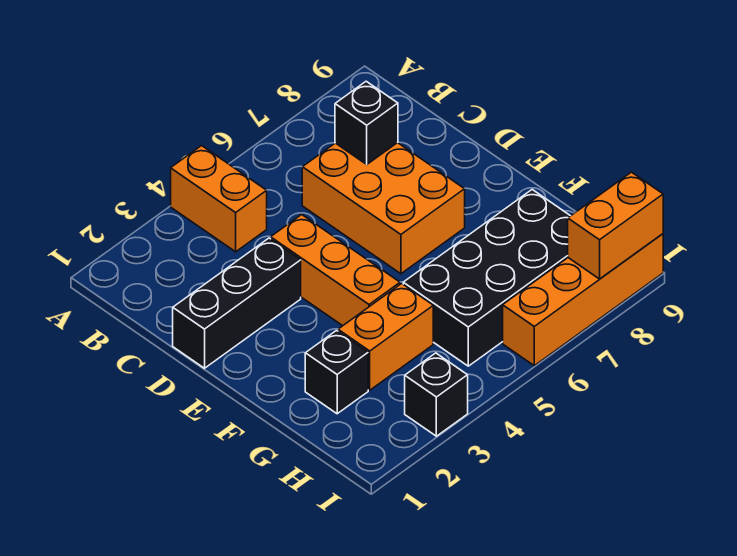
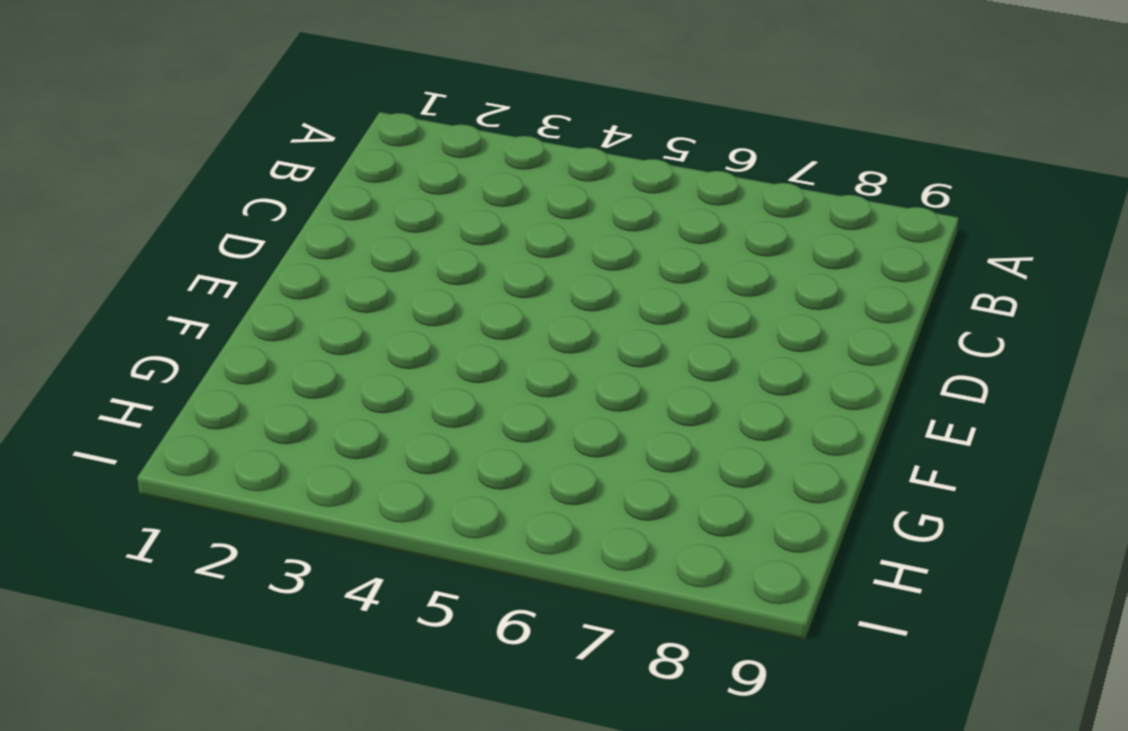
none -> orange 1x2 brick [171,146,267,252]
none -> orange 2x3 brick [302,143,465,274]

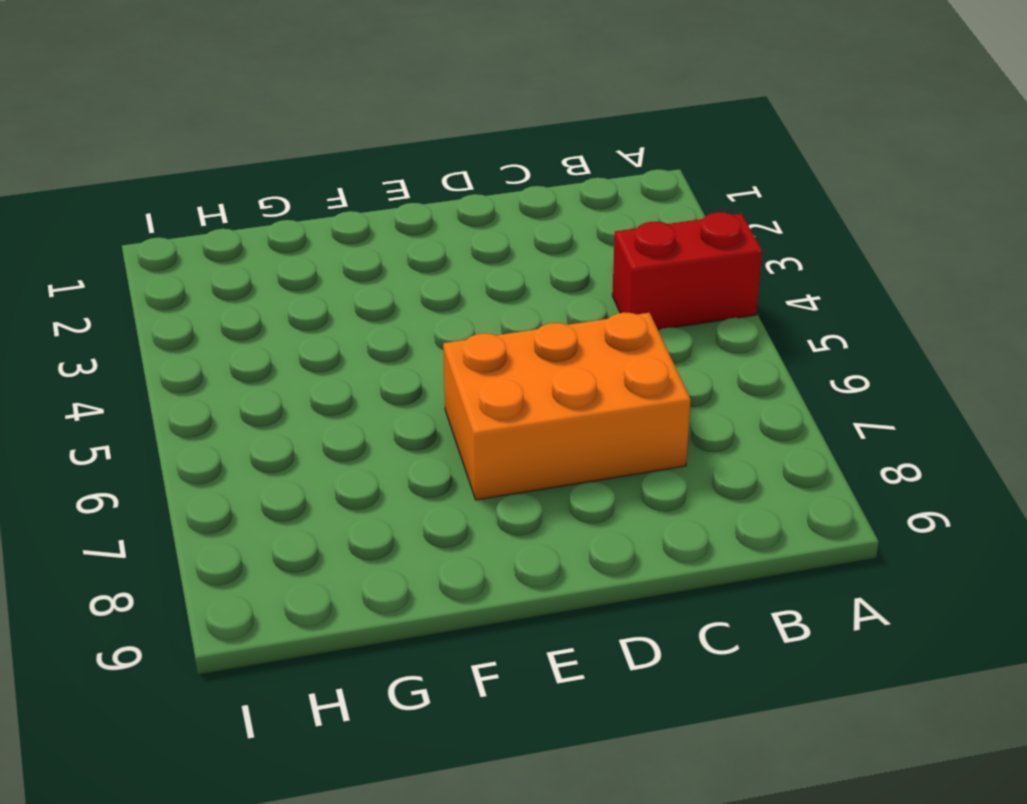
red 1x2 brick [612,212,762,330] -> orange 1x2 brick [171,146,267,252]
none -> black 1x3 brick [173,238,301,368]
none -> orange 1x3 brick [271,215,400,326]

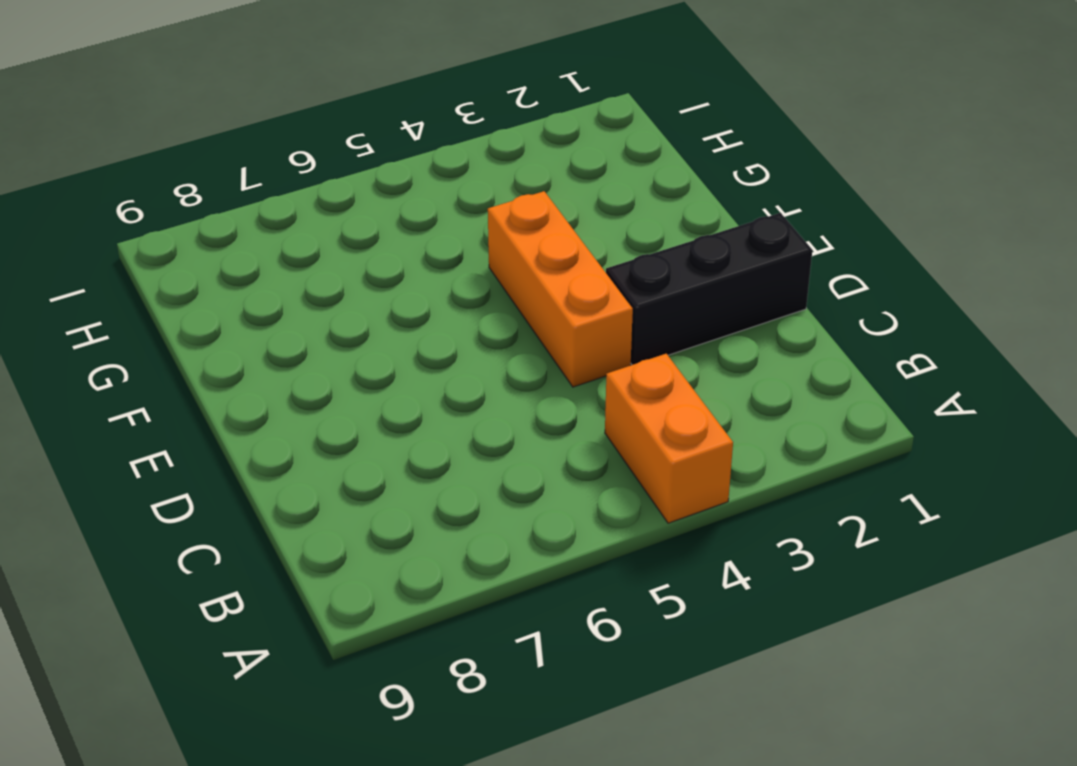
none -> orange 2x3 brick [302,143,465,274]
none -> black 1x1 brick [305,331,368,414]

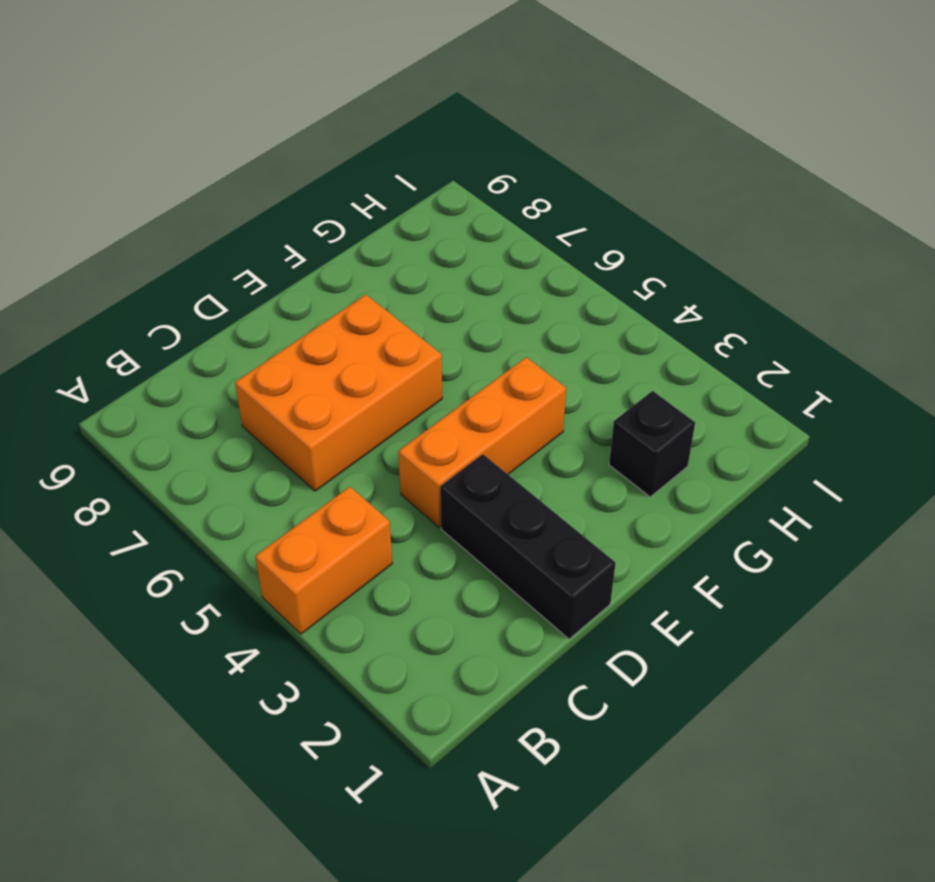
none -> orange 1x2 brick [338,284,433,390]
none -> black 2x4 brick [403,190,570,366]

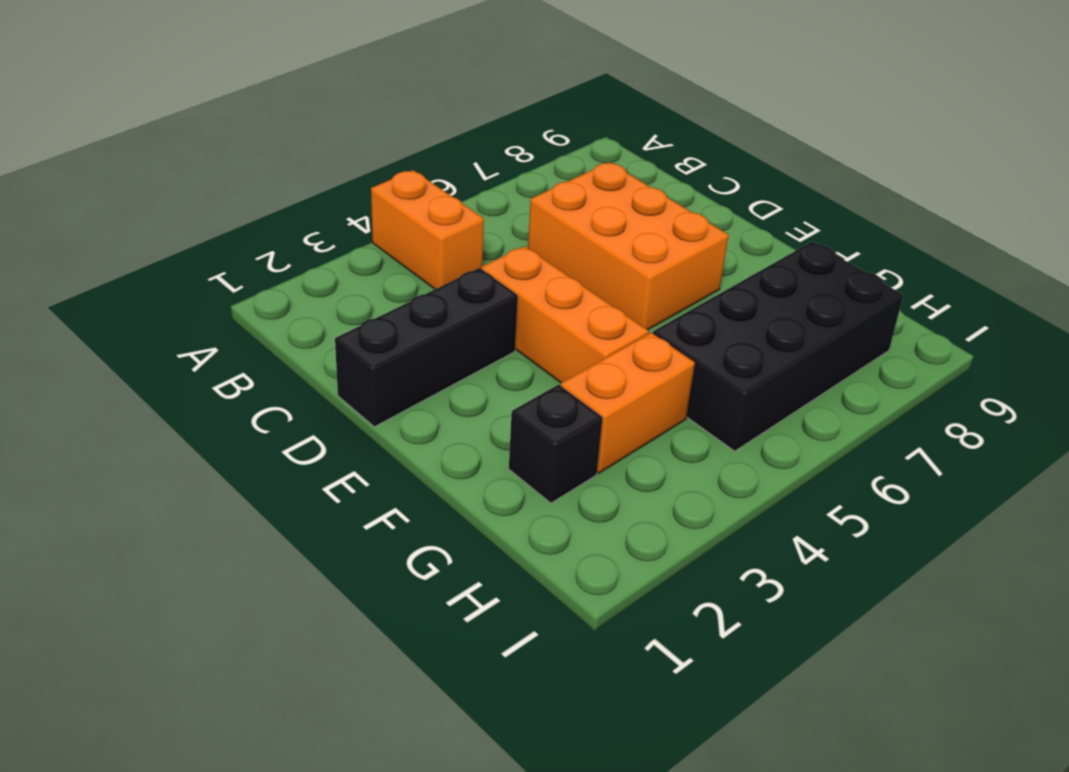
none -> black 1x1 brick [405,353,468,436]
none -> orange 1x4 brick [503,234,663,366]

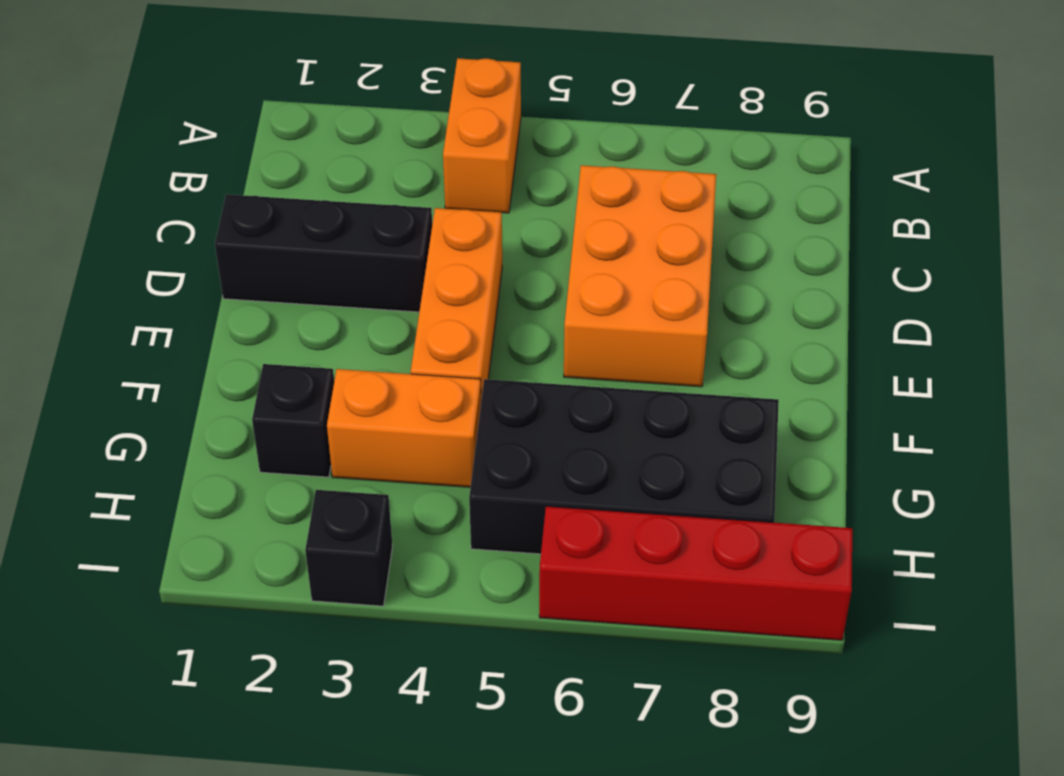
red 1x4 brick [539,506,852,640] -> orange 1x4 brick [503,234,663,366]
none -> black 1x1 brick [335,81,398,164]
none -> orange 1x2 brick [568,172,663,279]

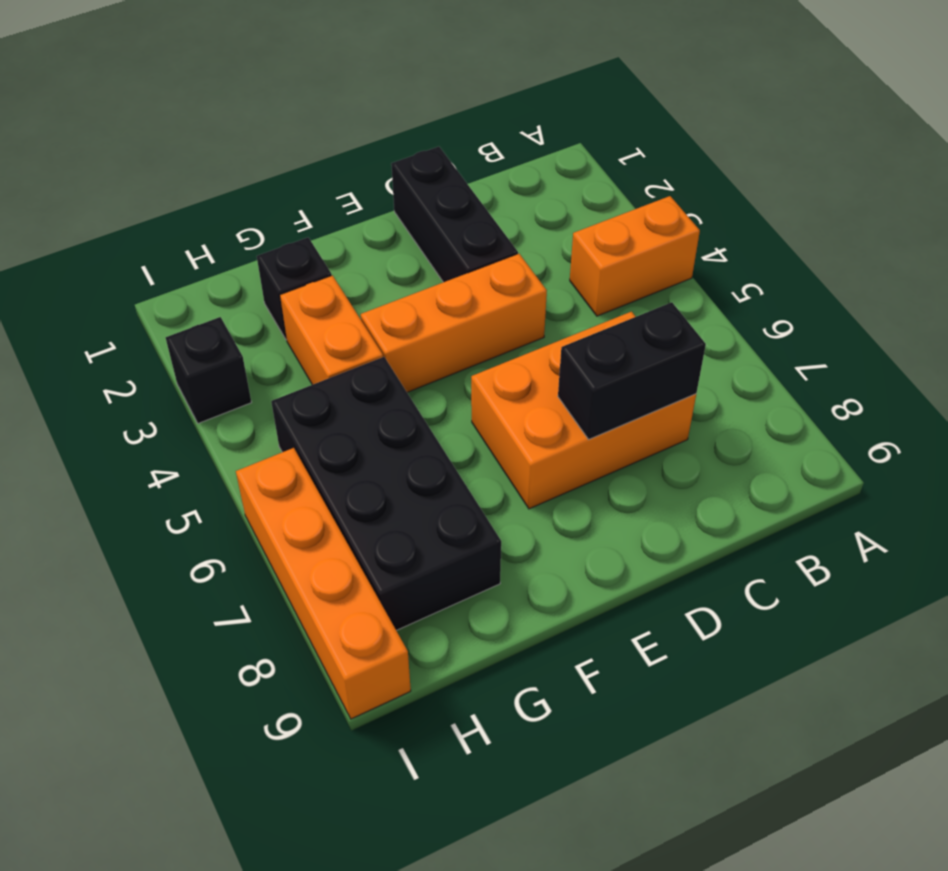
black 1x2 brick [558,302,706,439] -> black 1x1 brick [335,81,398,164]
none -> orange 1x2 brick [568,172,663,279]

